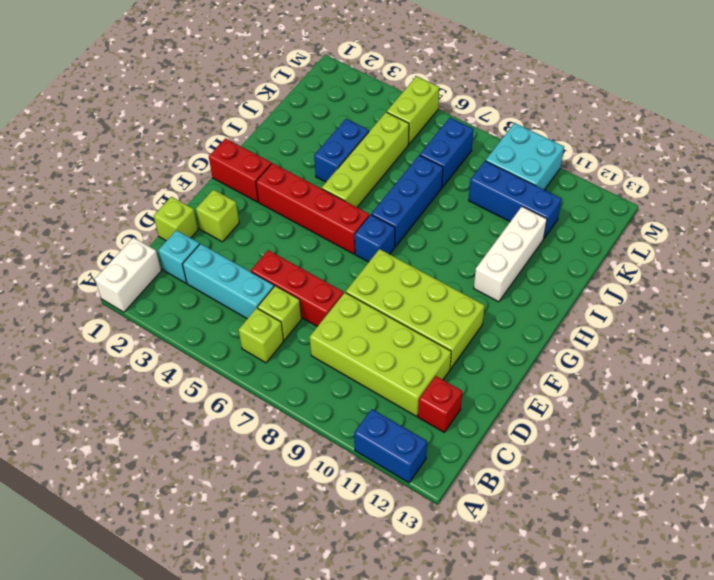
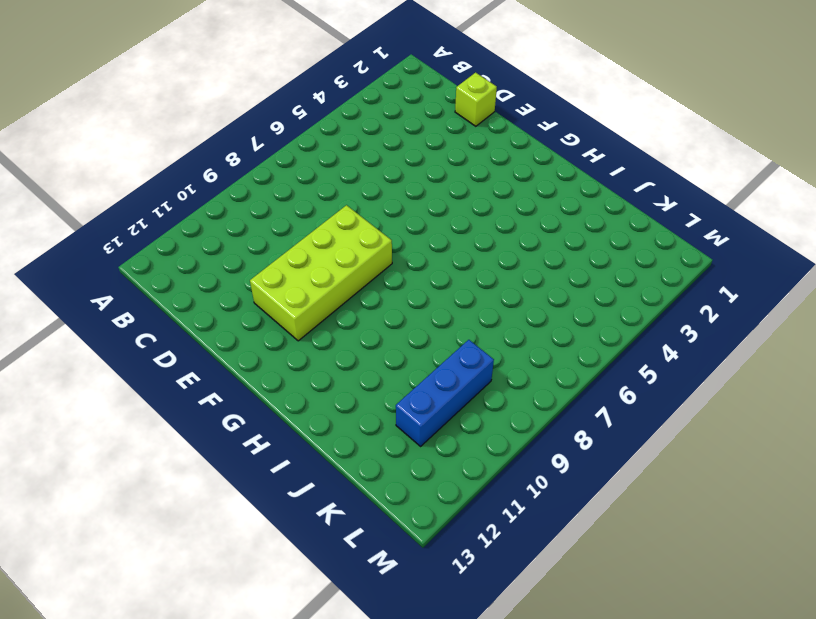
none -> white 1x2 brick [95,238,161,312]
none -> blue 1x2 brick [354,409,427,483]
none -> lime 1x1 brick [239,308,284,363]

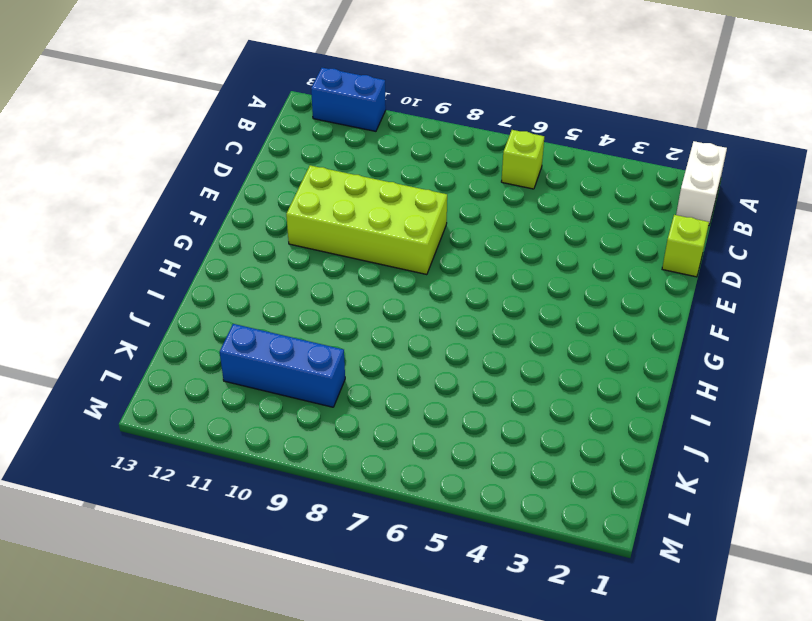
none -> cyan 1x1 brick [158,230,200,283]
none -> cyan 1x3 brick [183,244,274,319]
none -> lime 1x1 brick [258,286,302,340]

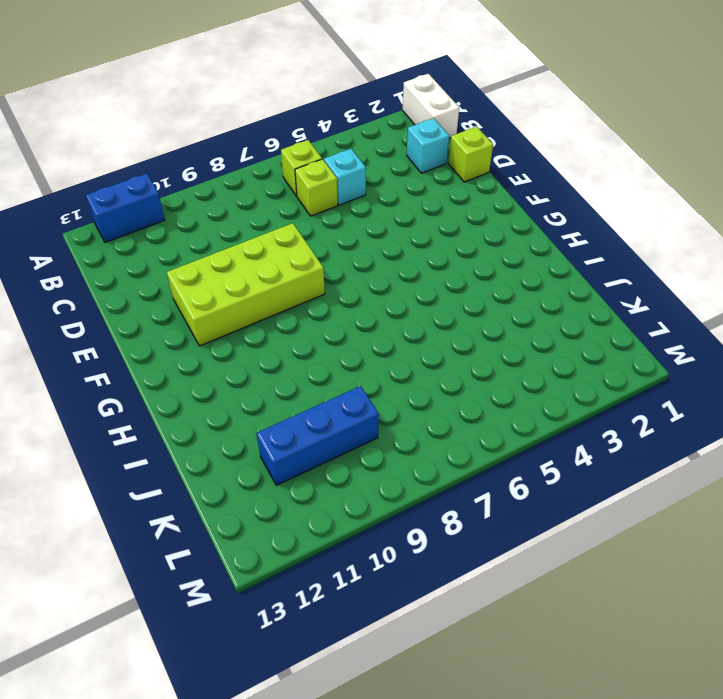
cyan 1x1 brick [324,149,366,205] -> cyan 1x3 brick [183,244,274,319]
none -> lime 2x4 brick [310,293,451,416]
none -> red 1x1 brick [418,376,462,432]
none -> red 1x3 brick [251,250,344,326]

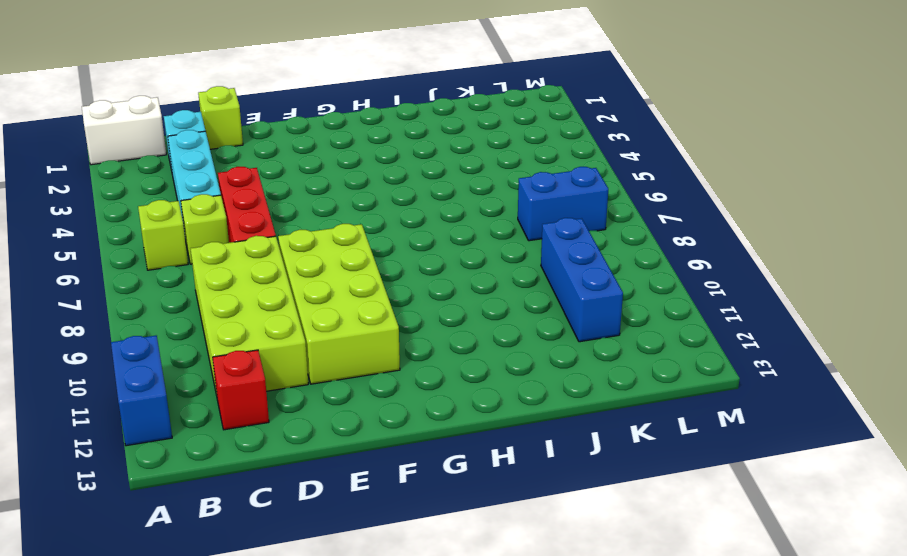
none -> lime 1x1 brick [196,190,239,242]
none -> red 1x2 brick [209,138,271,202]
none -> red 1x4 brick [256,163,369,254]

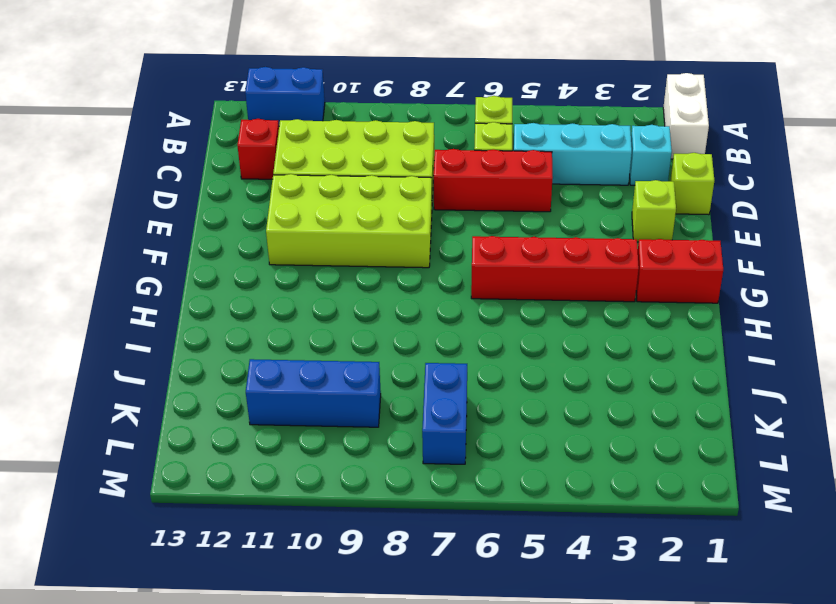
none -> blue 1x1 brick [355,215,395,262]
none -> lime 1x4 brick [322,112,409,207]
none -> blue 1x3 brick [371,155,443,247]

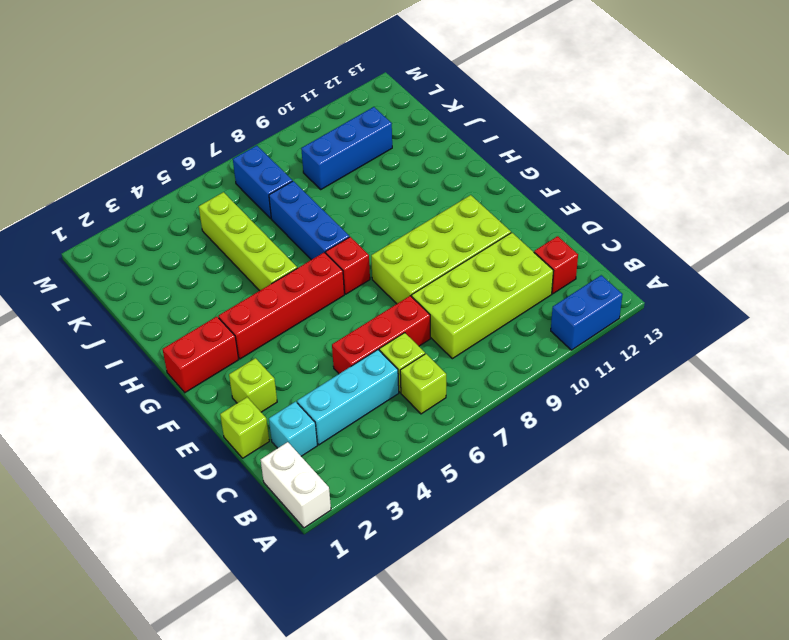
red 1x1 brick [326,237,370,294] -> blue 1x1 brick [355,215,395,262]
none -> white 1x3 brick [474,207,547,302]
none -> blue 1x2 brick [314,119,369,182]
none -> lime 1x2 brick [387,76,439,144]

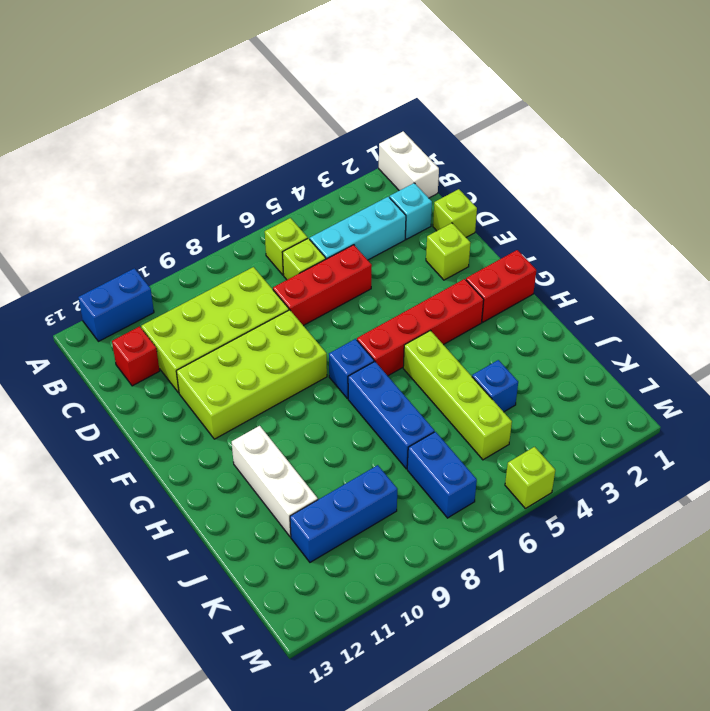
blue 1x1 brick [472,360,518,412] -> blue 1x2 brick [314,119,369,182]
lime 1x1 brick [505,447,555,508] -> lime 1x2 brick [387,76,439,144]
none -> cyan 2x2 brick [486,123,564,190]

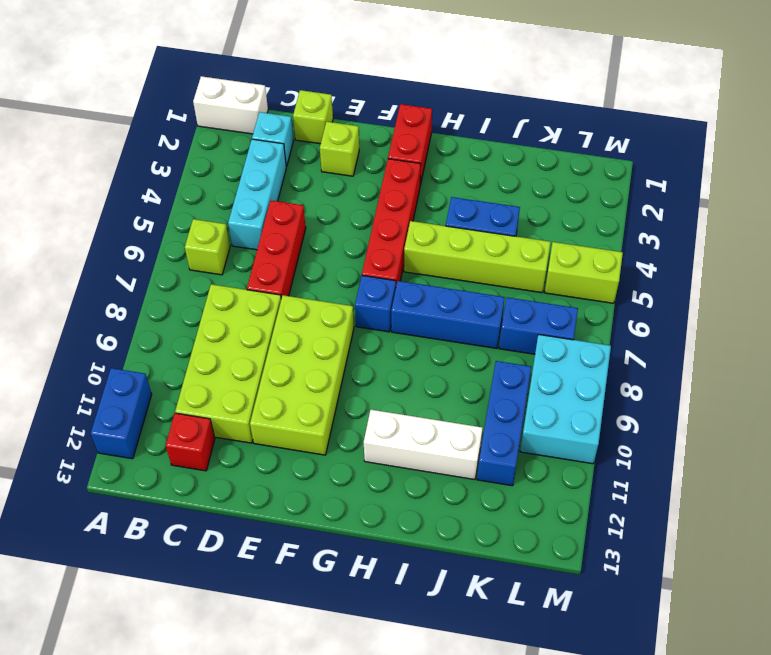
cyan 2x3 brick [520,335,611,464] -> cyan 2x2 brick [486,123,564,190]
none -> lime 1x1 brick [258,286,302,340]

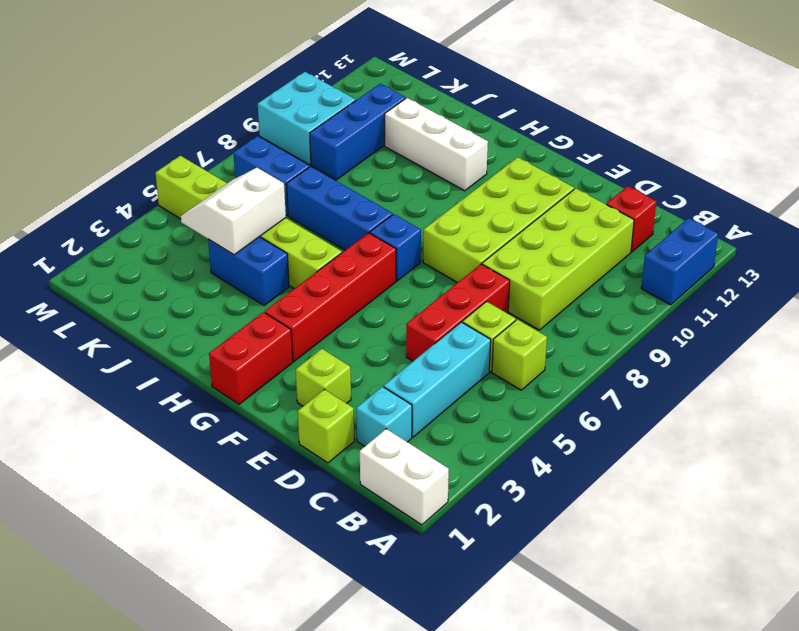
white 2x2 slope [181,168,286,255] -> none

